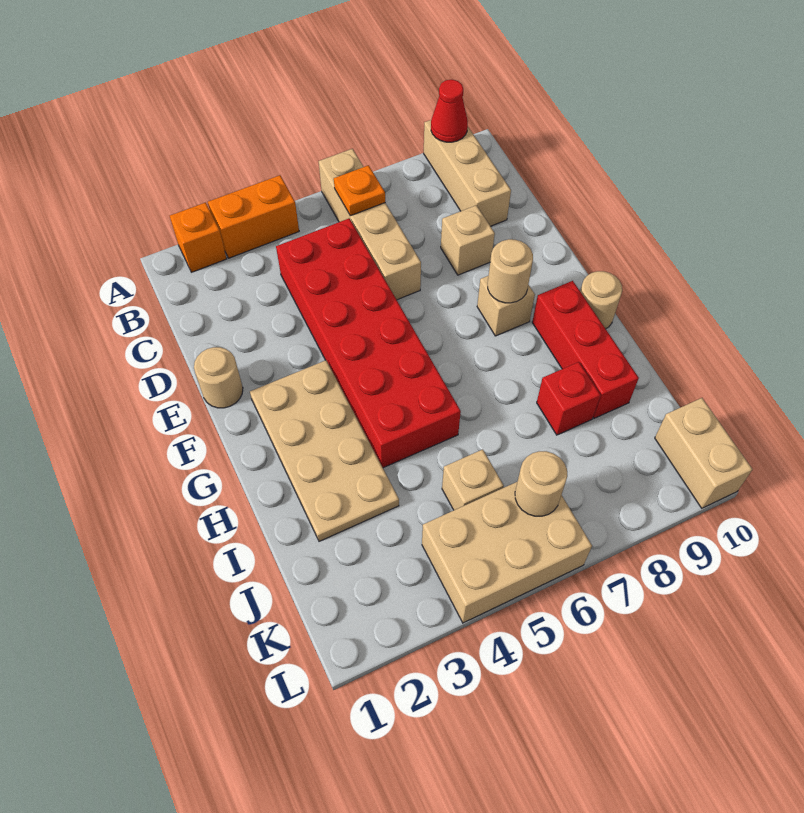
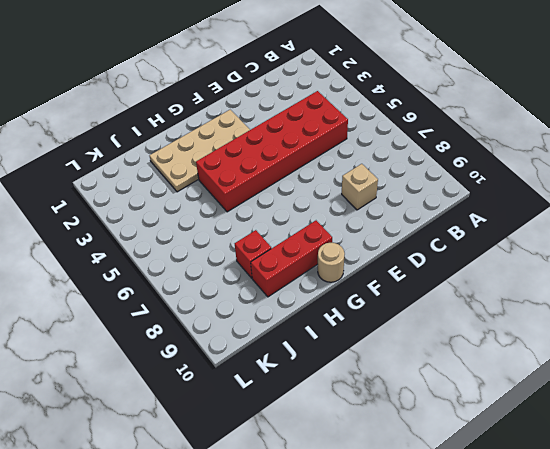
none -> orange 1x1 brick [170,203,227,272]
none -> orange 1x2 brick [208,175,299,258]
none -> tan 1x4 brick [319,149,421,300]

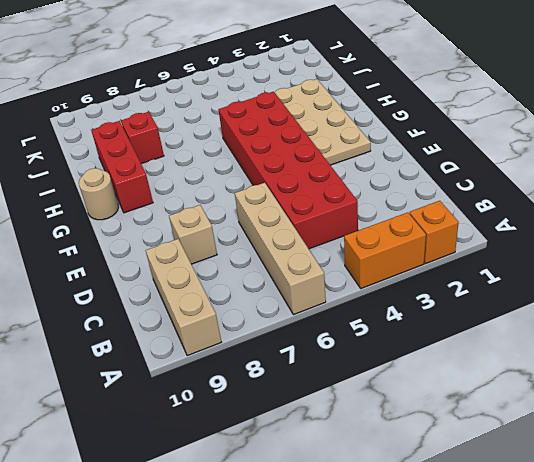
none -> tan 1x1 round brick [194,347,243,408]
none -> tan 1x1 brick [477,276,535,336]
none -> tan 1x1 brick [442,449,504,510]

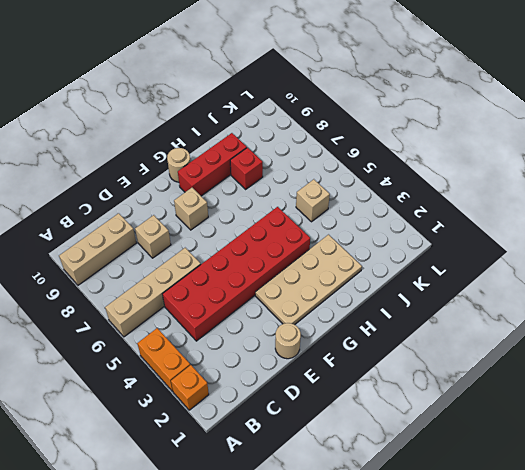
none -> tan 2x3 brick [422,482,592,623]
none -> tan 1x2 brick [655,398,752,508]
none -> red 1x1 cone [431,80,468,142]

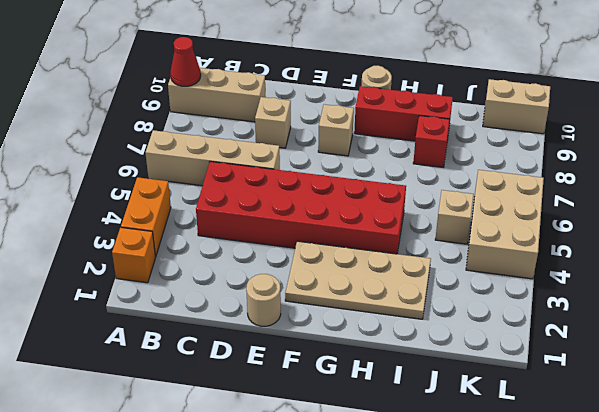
none -> orange 1x1 plate [334,165,385,216]
none -> tan 1x1 round brick [488,239,533,303]
none -> tan 1x1 round brick [515,451,567,516]

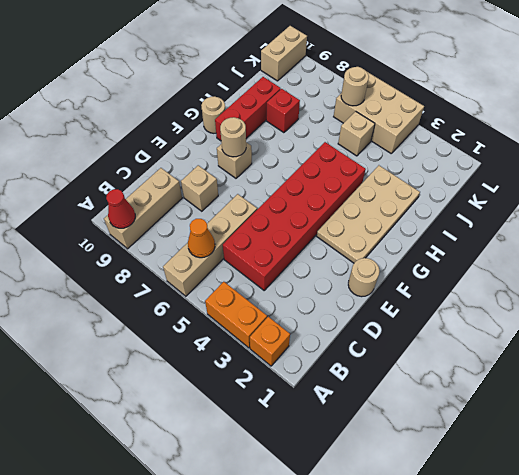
orange 1x1 cone [188,219,215,258] -> orange 1x1 plate [334,165,385,216]

